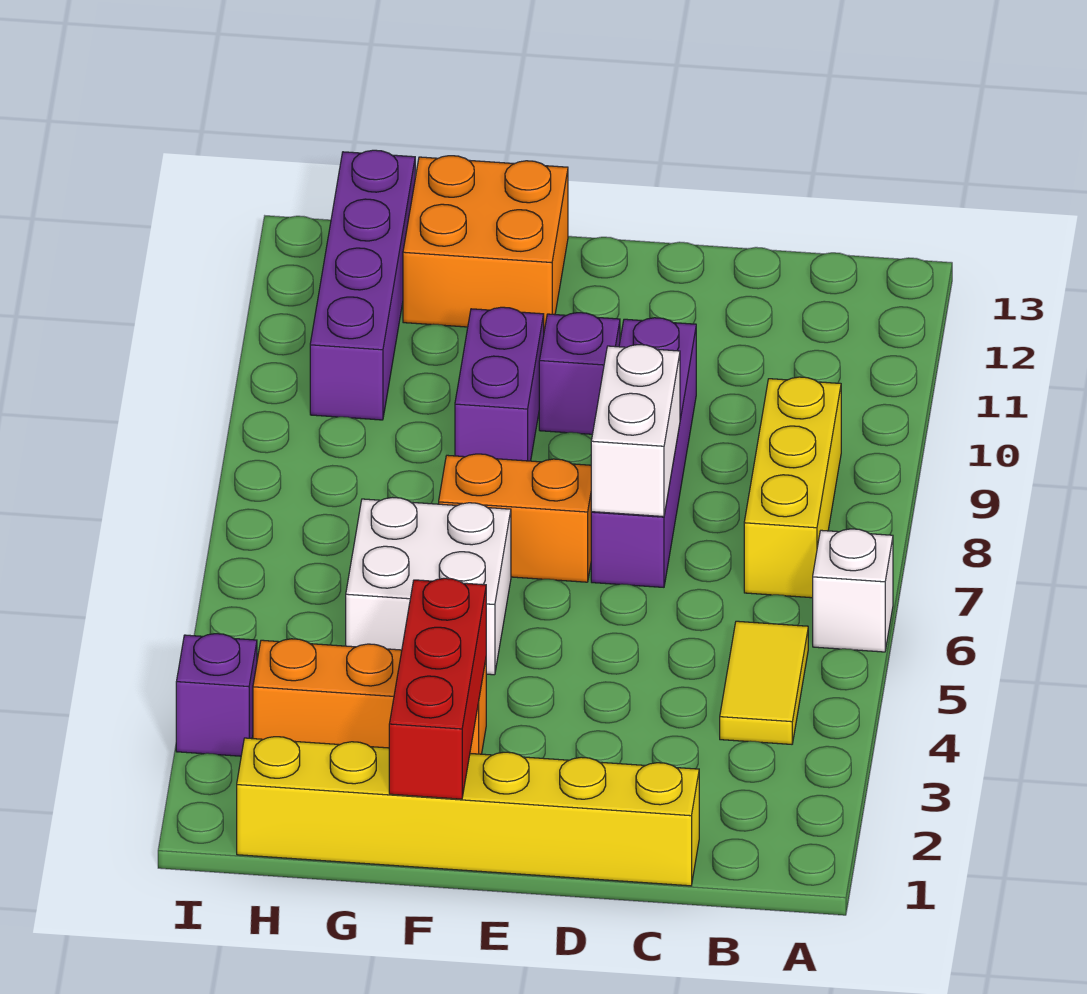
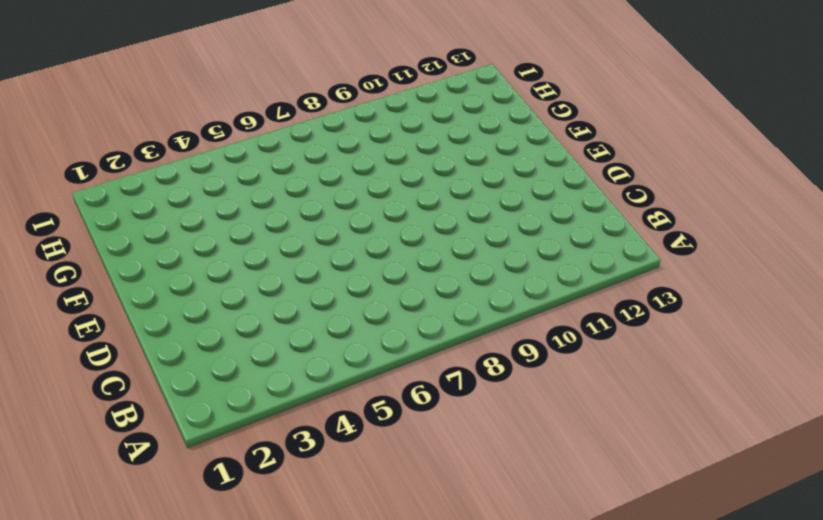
none -> white 1x1 brick [813,529,893,652]
none -> yellow 1x2 tile [720,621,808,744]
none -> yellow 1x3 brick [744,377,841,598]

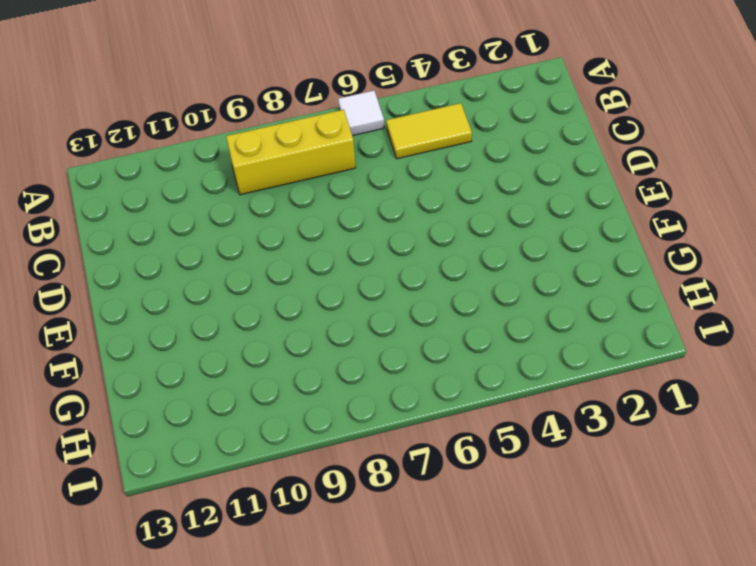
white 1x1 tile [338,91,384,136] -> white 1x1 brick [813,529,893,652]
none -> yellow 1x6 brick [237,737,699,886]
none -> purple 1x4 brick [591,318,696,587]
none -> orange 1x2 brick [439,454,591,582]

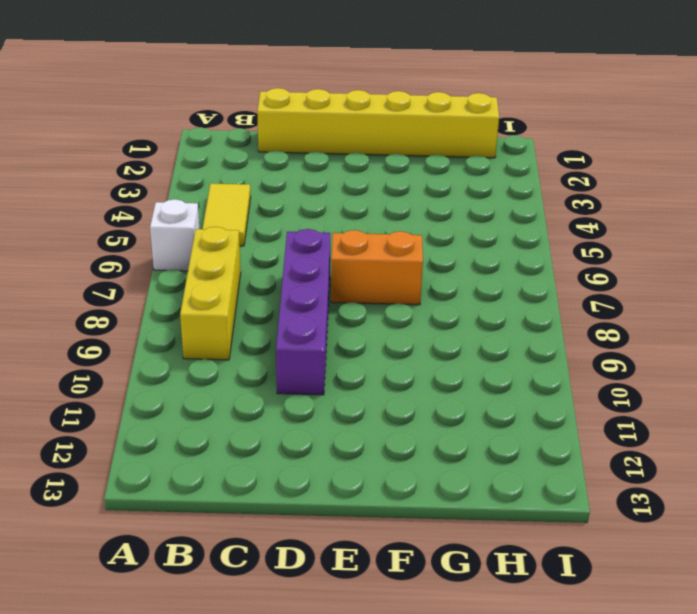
none -> purple 1x1 brick [539,313,620,434]
none -> orange 1x3 brick [253,639,486,754]
none -> white 2x2 brick [346,497,511,675]

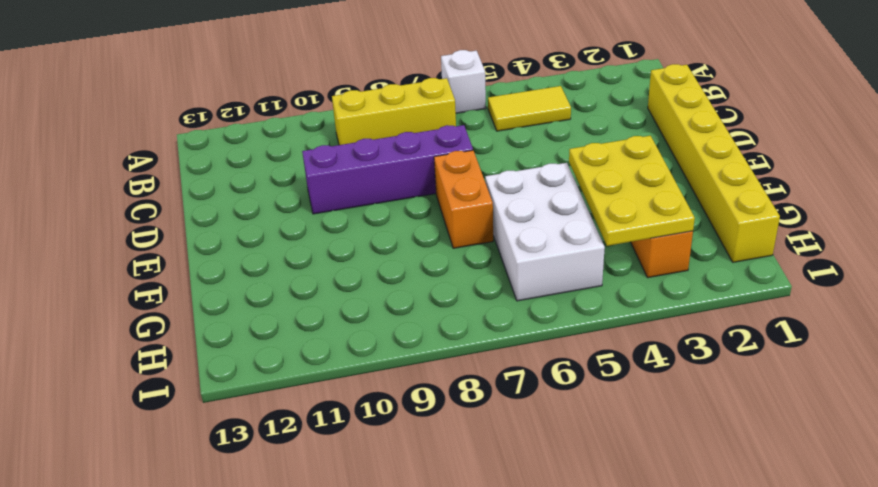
yellow 2x3 plate [569,136,695,246] -> red 1x3 brick [389,578,486,799]
white 2x3 brick [485,163,605,301] -> white 2x2 brick [346,497,511,675]
none -> purple 1x1 brick [539,313,620,434]
none -> purple 1x2 brick [455,307,544,461]
none -> orange 2x2 brick [403,156,568,331]

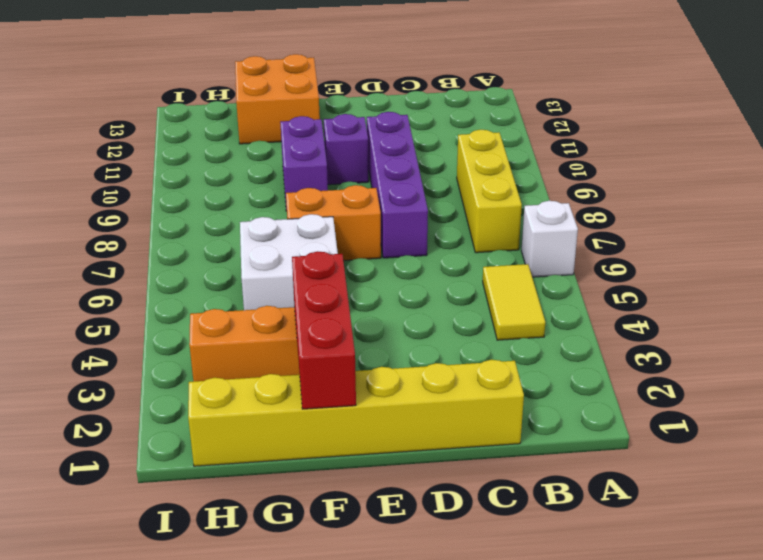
none -> purple 1x4 brick [310,150,415,420]
none -> purple 1x1 brick [176,634,257,756]
none -> white 1x2 brick [591,345,680,517]

